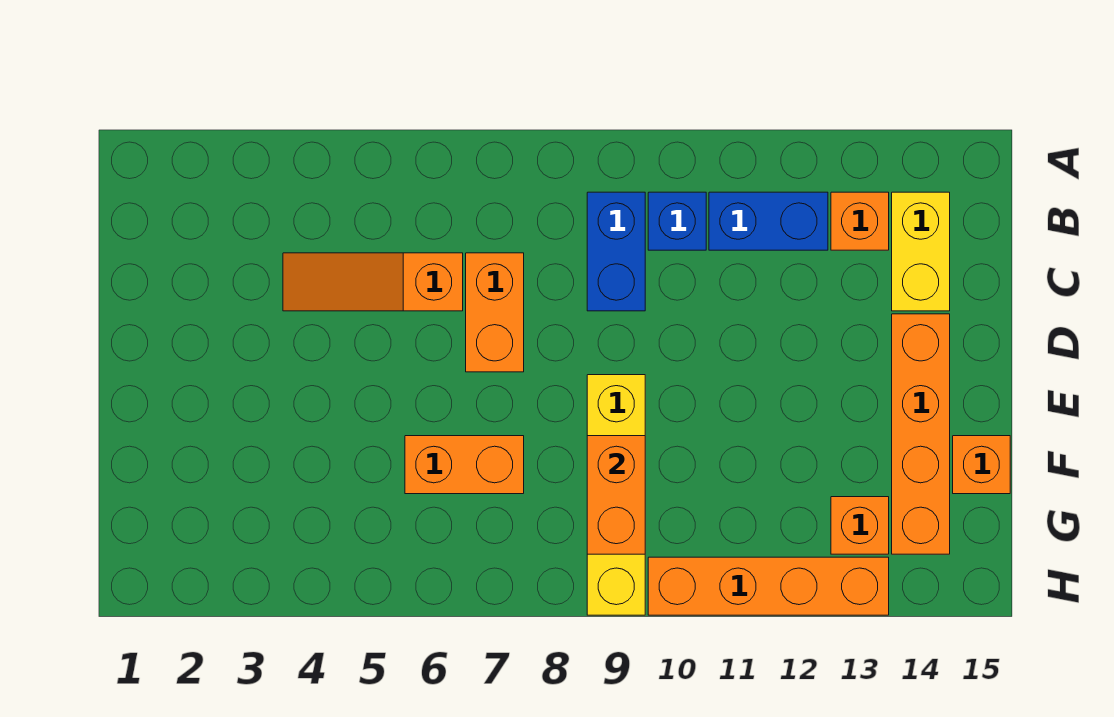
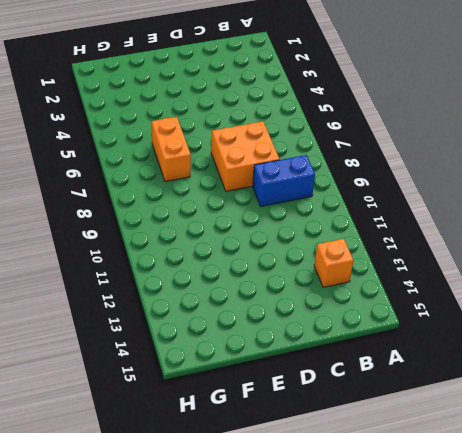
orange 2x2 brick [211,121,280,191] -> orange 1x2 brick [466,253,524,372]
none -> blue 1x1 brick [648,192,706,250]
none -> blue 1x2 brick [709,192,828,250]
none -> yellow 1x2 brick [892,192,950,311]

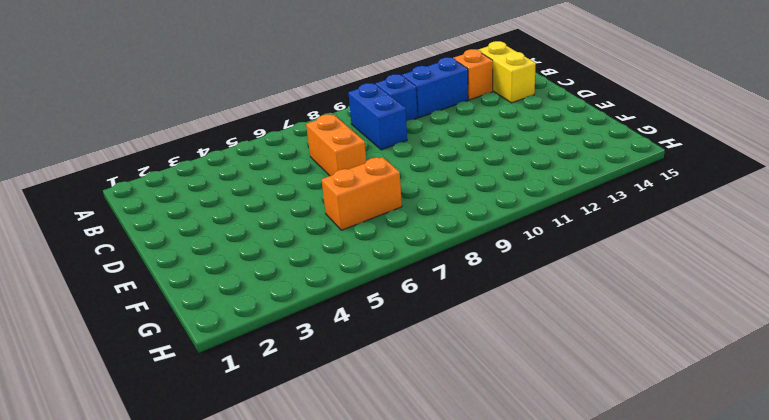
none -> orange 1x3 slope [283,253,463,311]
none -> orange 1x4 brick [892,314,950,554]
none -> yellow 1x4 brick [587,375,645,615]

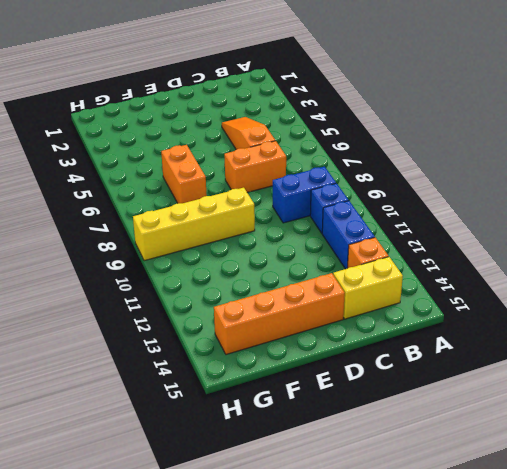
none -> orange 1x1 brick [953,436,1010,494]
none -> orange 1x1 brick [831,497,889,554]
none -> orange 1x4 brick [648,557,889,615]

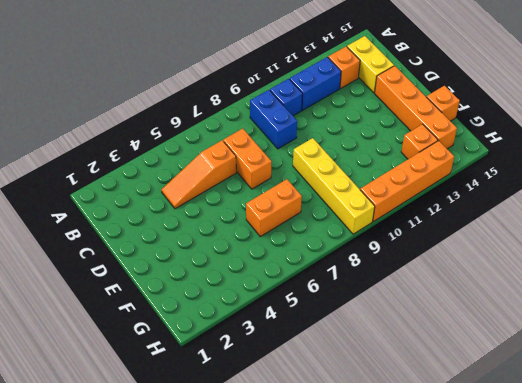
none -> orange 1x2 brick [587,436,645,554]

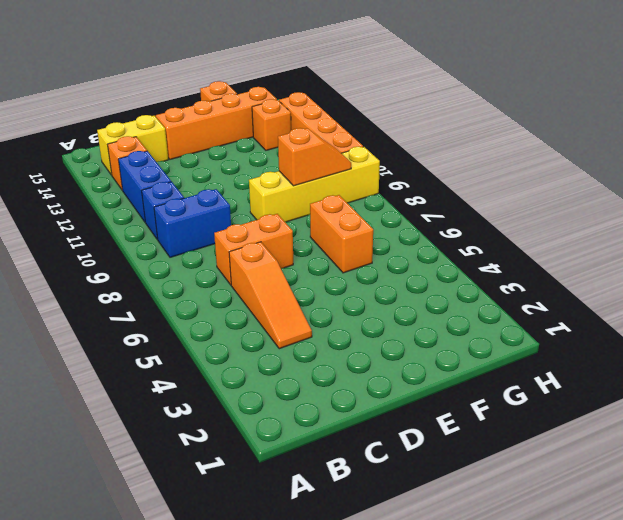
orange 1x2 slope [278,128,351,186] -> orange 1x2 brick [587,436,645,554]

